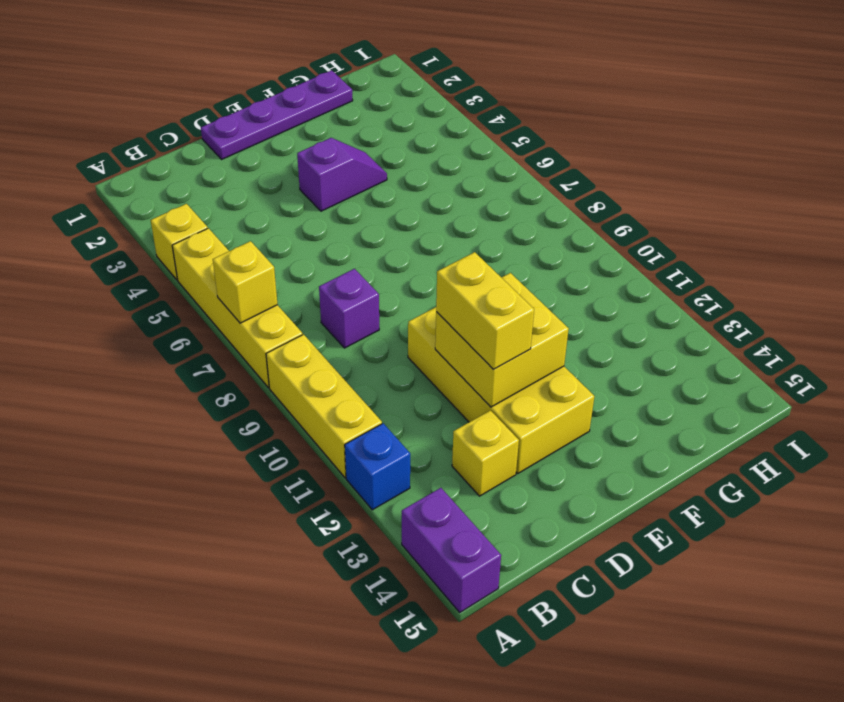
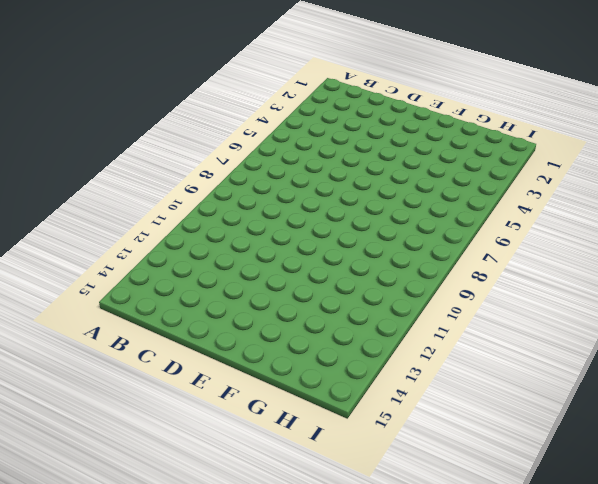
none -> yellow 1x1 brick [151,204,208,280]
none -> yellow 1x4 brick [172,228,303,388]
none -> yellow 1x3 brick [266,334,382,478]

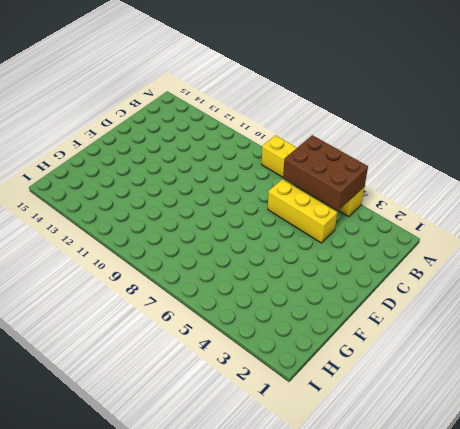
brown 2x3 brick [283,135,368,211] -> none
yellow 1x3 brick [268,179,337,243] -> yellow 1x3 brick moved to [266,334,382,478]
none -> blue 1x1 brick [345,423,410,510]
none -> purple 1x2 brick [402,488,501,612]
none -> purple 1x1 brick [319,269,379,348]

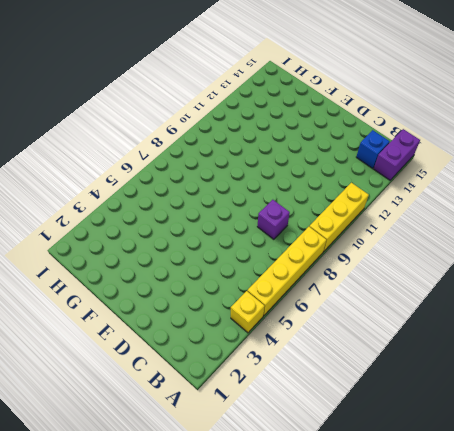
blue 1x1 brick [356,130,390,168] -> blue 1x1 brick moved to [345,423,410,510]
none -> yellow 1x1 brick [452,410,519,496]
none -> purple 1x4 plate [201,70,353,159]
none -> yellow 2x4 brick [408,307,594,473]

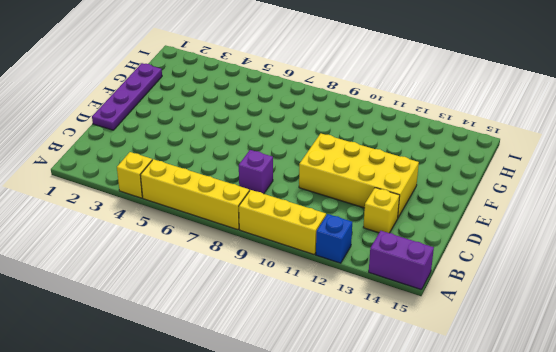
none -> purple 1x2 slope [297,138,387,211]
none -> yellow 1x1 brick [213,241,278,323]
none -> yellow 2x2 brick [435,273,569,407]

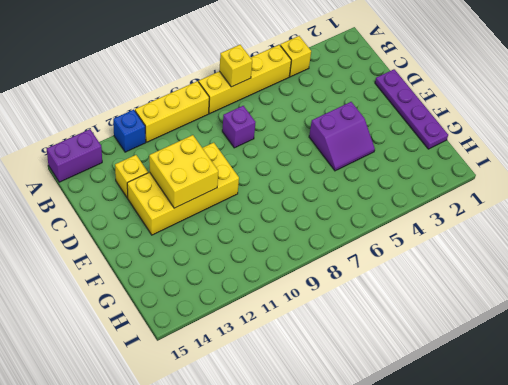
purple 2x2 slope [309,102,375,171] -> purple 1x2 slope [297,138,387,211]
none -> yellow 1x2 brick [436,252,534,370]

